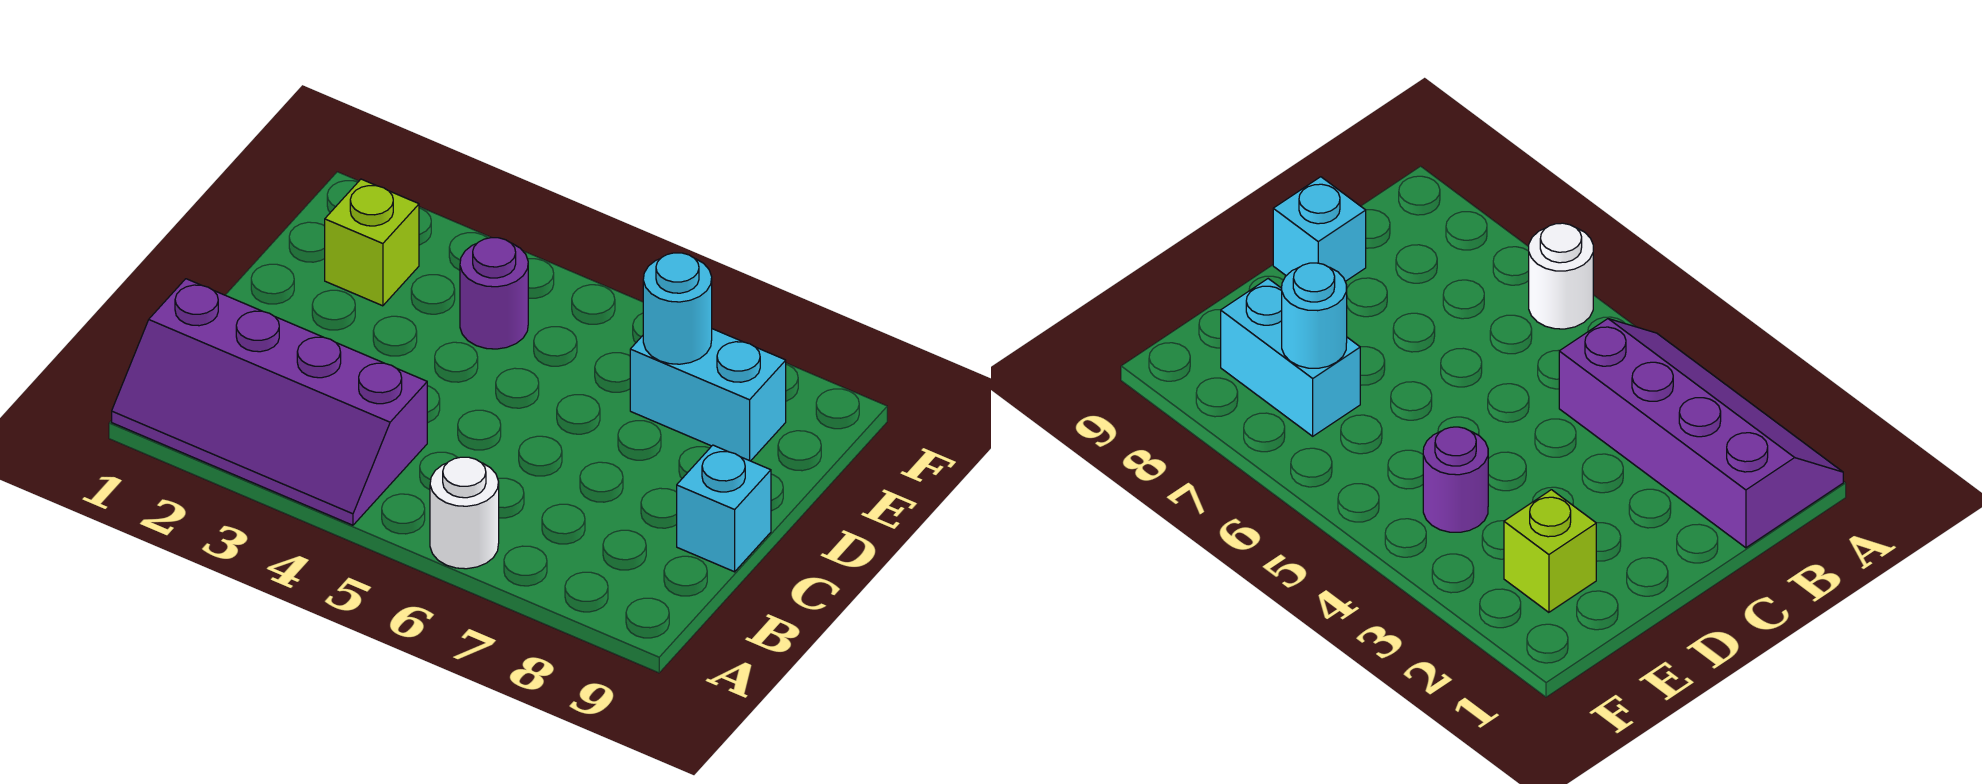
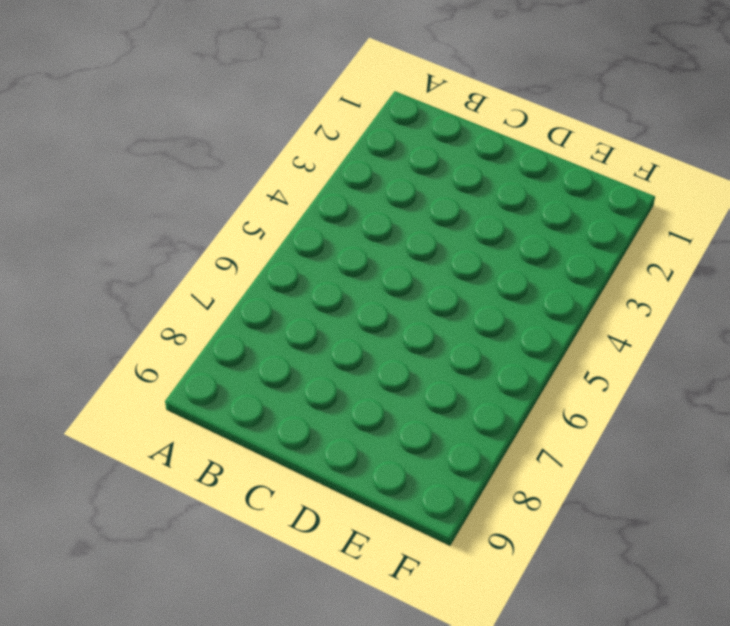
none -> purple 2x4 slope [112,279,427,525]
none -> white 1x1 round brick [430,457,499,569]

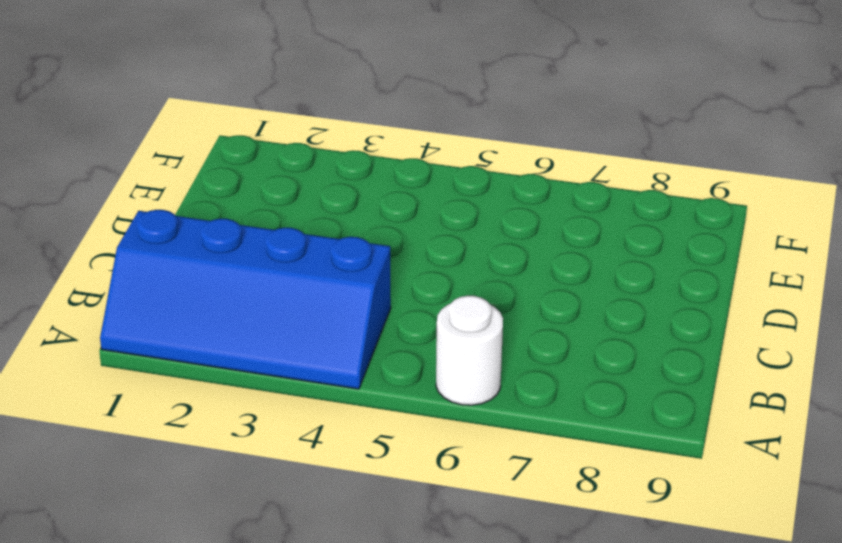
blue 2x4 slope [100,210,391,389] -> purple 2x4 slope [112,279,427,525]
none -> cyan 1x1 brick [677,445,771,572]
none -> lime 1x1 brick [325,179,419,306]

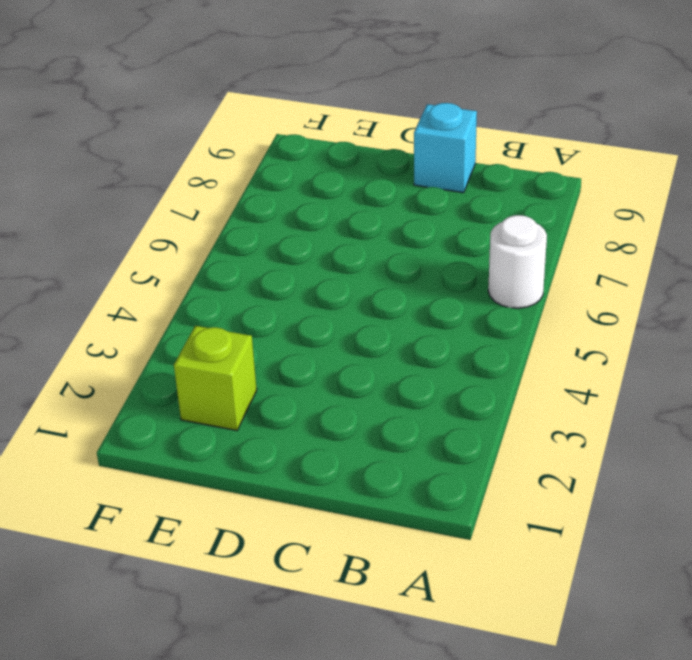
none -> purple 2x4 slope [112,279,427,525]
none -> purple 1x1 round brick [460,238,528,349]

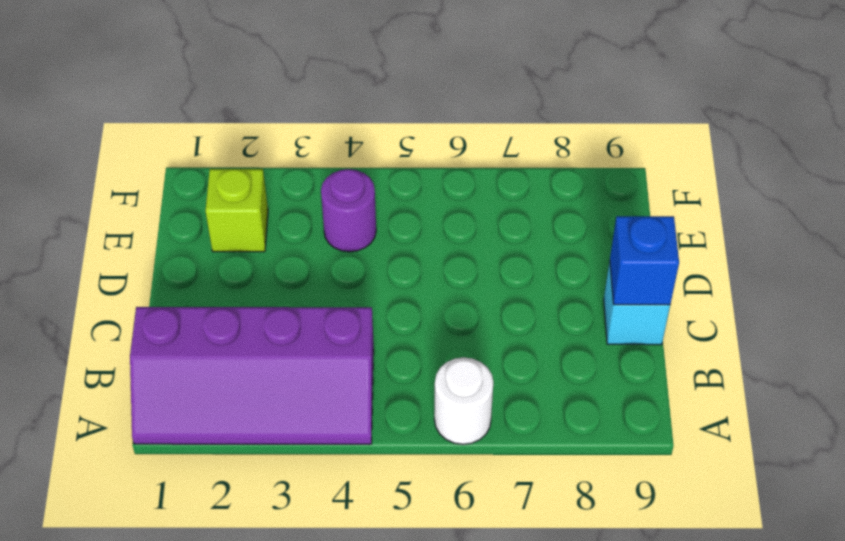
blue 1x1 brick [610,216,679,305] -> none
none -> cyan 1x2 brick [630,329,786,461]
none -> cyan 1x1 round brick [643,253,712,364]

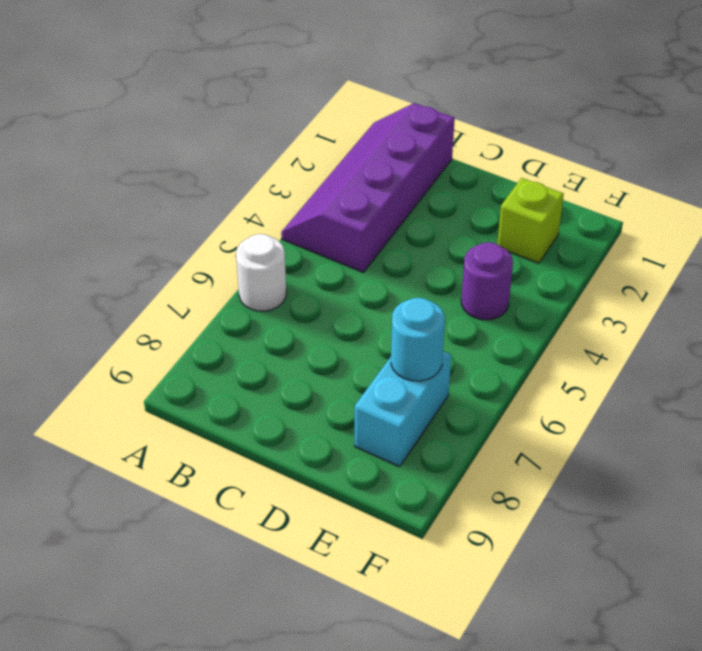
none -> cyan 1x1 brick [677,445,771,572]

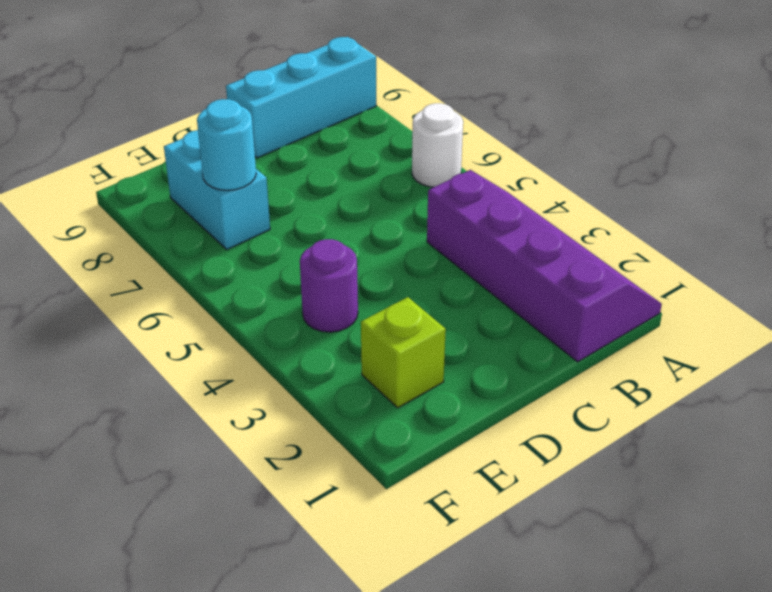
cyan 1x3 brick [226,37,376,158] -> cyan 1x1 brick [677,445,771,572]

